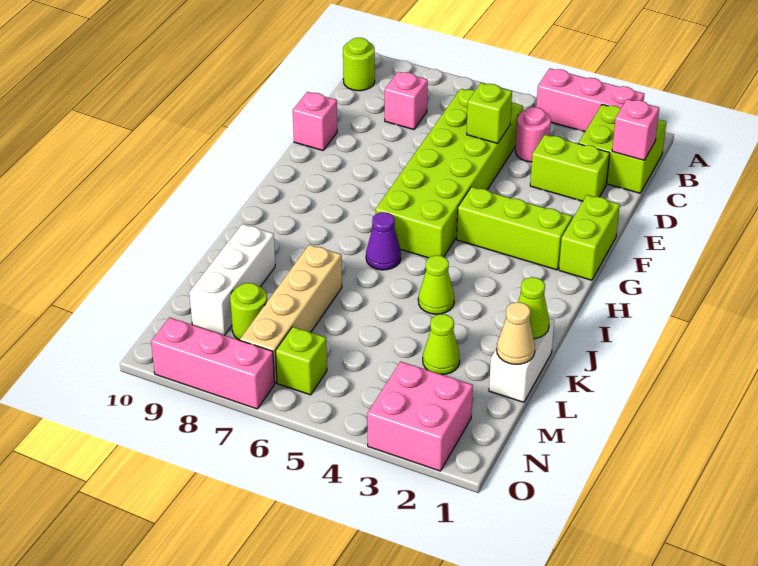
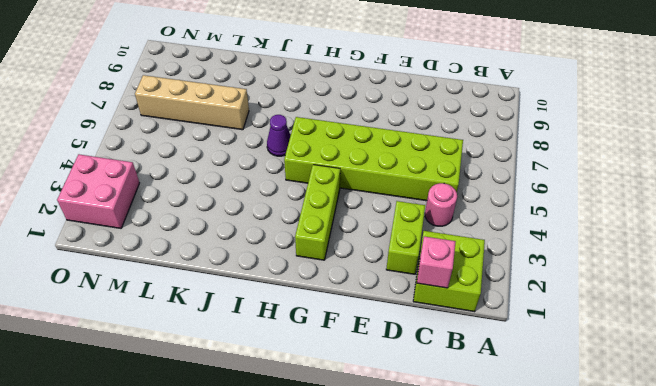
none -> pink 1x3 brick [536,68,644,132]
none -> lime 1x1 round brick [343,38,375,91]
none -> pink 1x1 brick [385,71,428,130]

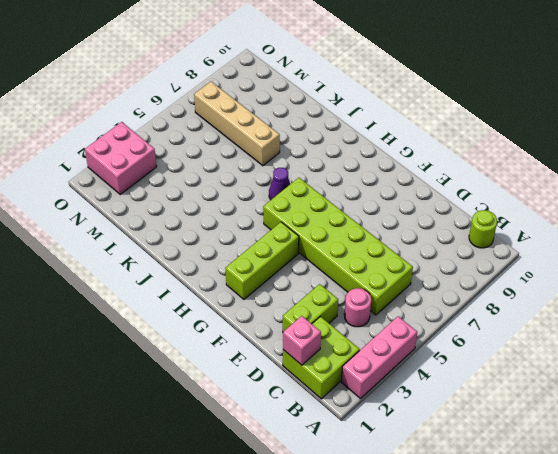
none -> pink 1x1 brick [385,71,428,130]
none -> pink 1x1 brick [293,92,337,151]
none -> lime 1x2 brick [559,195,620,280]

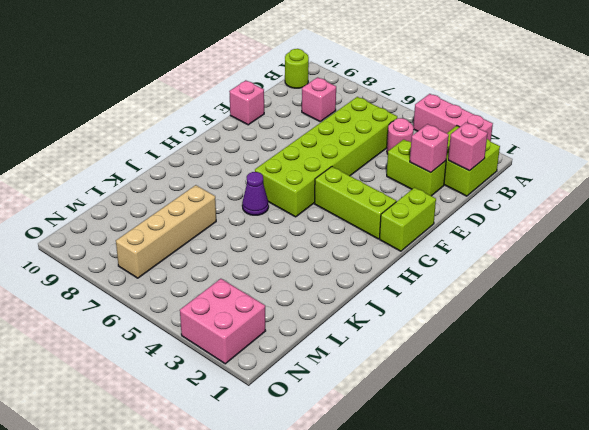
pink 1x1 brick [410,124,449,173] -> none
none -> lime 1x1 cone [418,255,454,314]
none -> white 1x2 brick [489,318,554,402]
none -> white 1x3 brick [189,224,275,335]

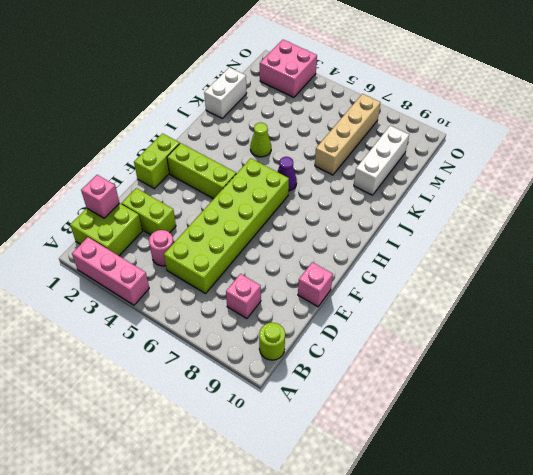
none -> lime 1x1 cone [423,314,460,374]
none -> lime 1x1 round brick [230,283,267,340]
none -> lime 1x1 brick [276,327,327,395]

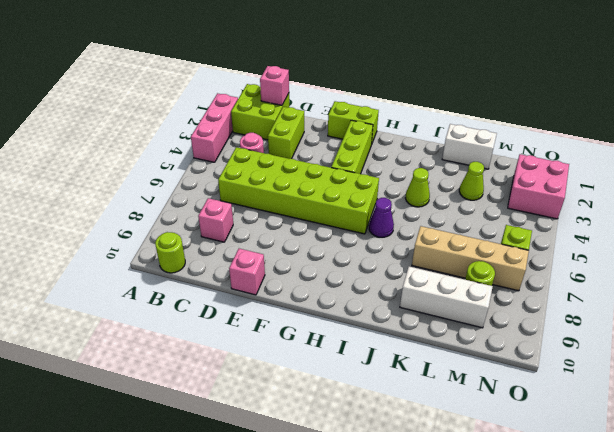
none -> pink 1x3 brick [151,317,275,409]
none -> lime 1x1 brick [467,83,512,143]
none -> lime 1x1 cone [518,277,549,339]

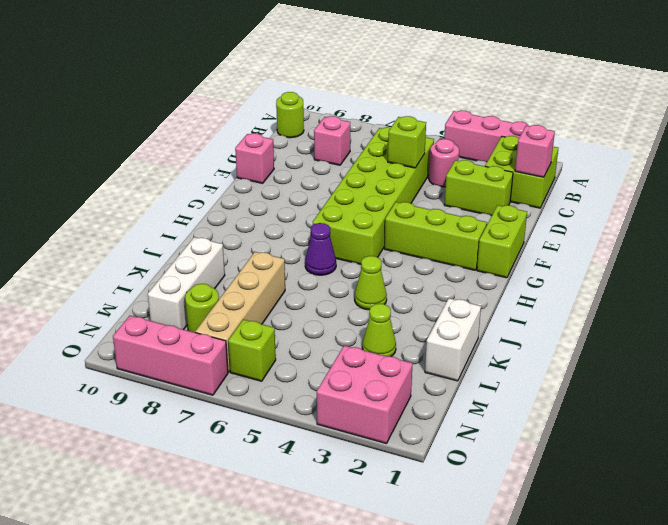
none -> lime 1x1 cone [518,277,549,339]
none -> tan 1x1 cone [497,302,535,364]

